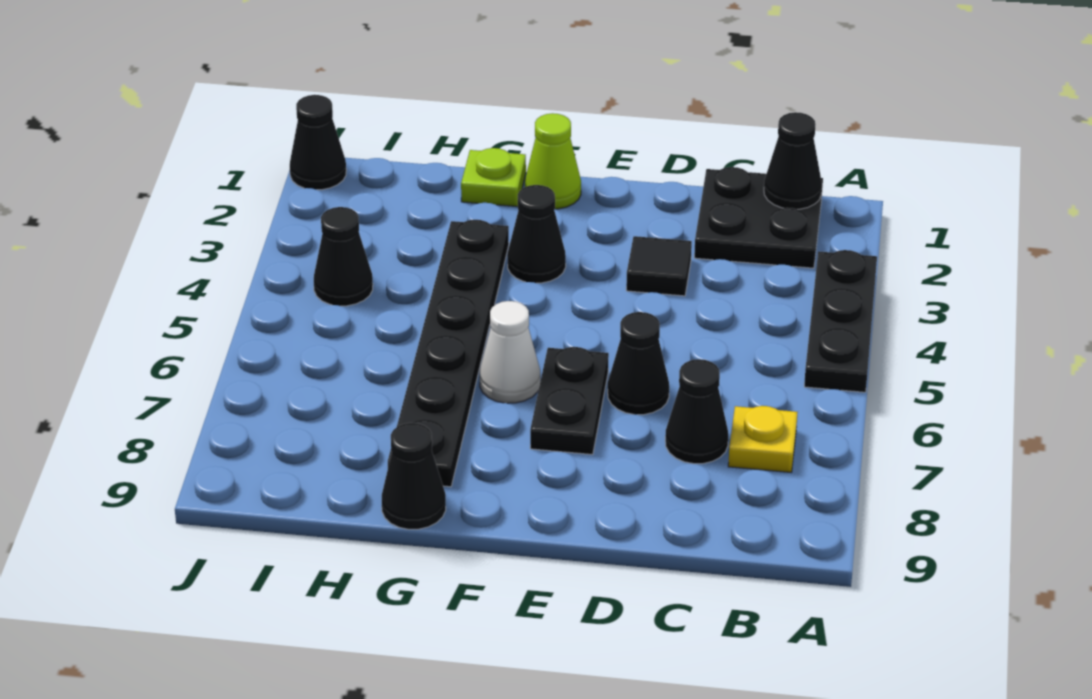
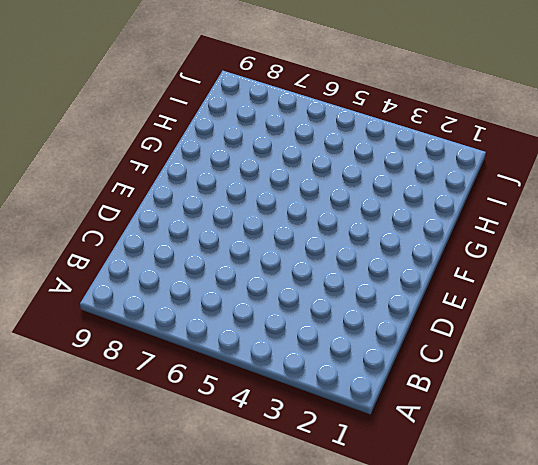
none -> black 1x3 plate [804,250,877,392]
none -> black 2x2 plate [694,167,823,268]
none -> yellow 1x1 plate [728,406,798,472]

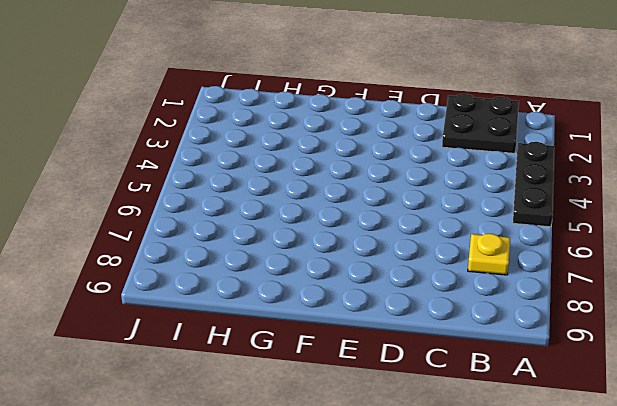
none -> black 1x1 cone [665,359,728,464]
none -> black 1x1 tile [626,236,692,296]
none -> black 1x1 cone [608,312,669,415]

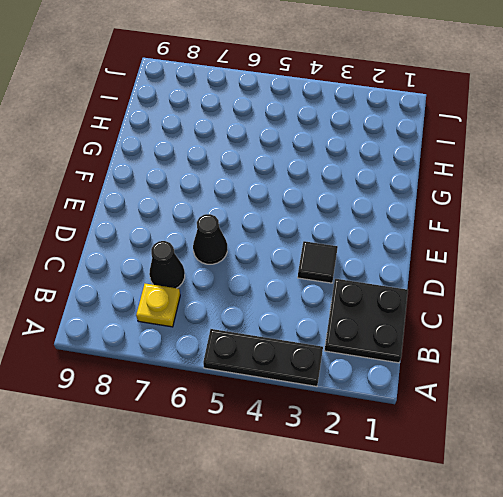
none -> black 1x2 plate [530,347,609,455]
none -> lime 1x1 cone [525,113,581,209]
none -> black 1x1 cone [507,185,566,283]

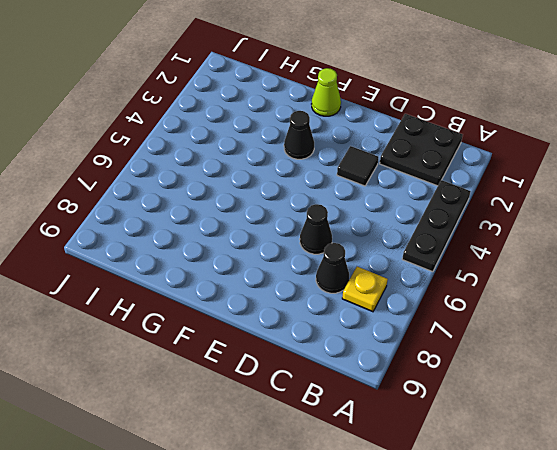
none -> black 1x2 plate [530,347,609,455]
none -> white 1x1 cone [480,301,540,403]
none -> lime 1x1 plate [461,148,526,207]

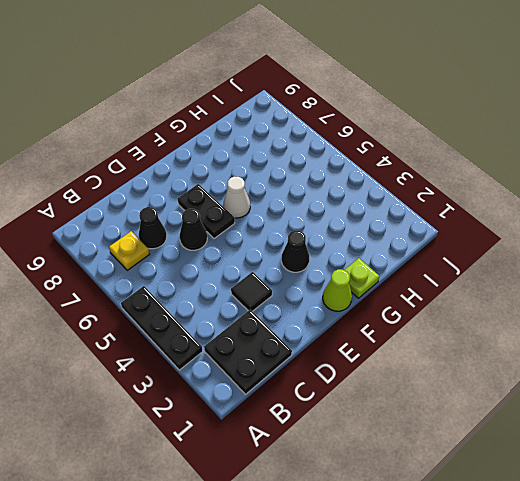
none -> black 1x6 plate [388,220,509,487]
none -> black 1x1 cone [382,423,446,529]
none -> black 1x1 cone [314,207,373,306]

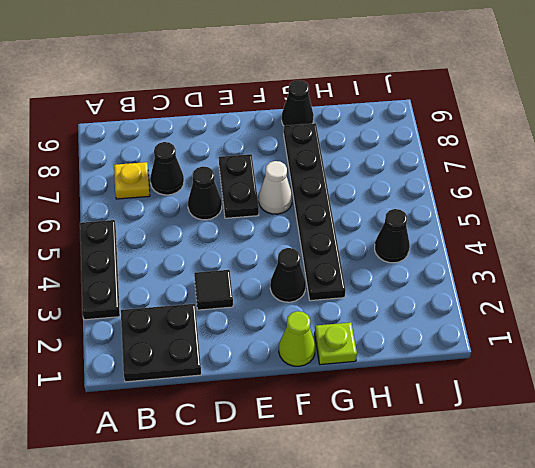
none -> black 1x1 cone [290,95,346,190]
none -> black 1x1 cone [764,112,822,209]

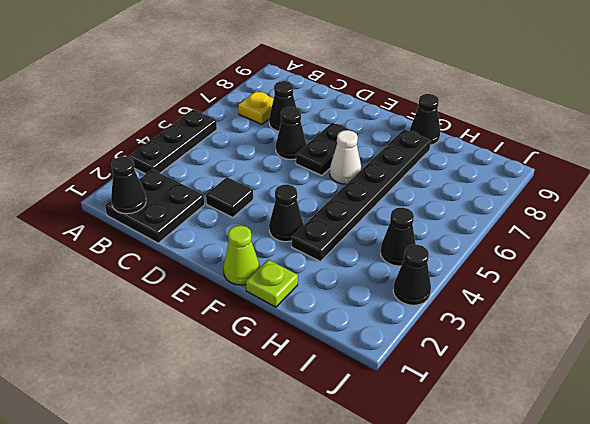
black 1x1 cone [393,245,431,305] -> black 1x1 cone moved to [290,95,346,190]

